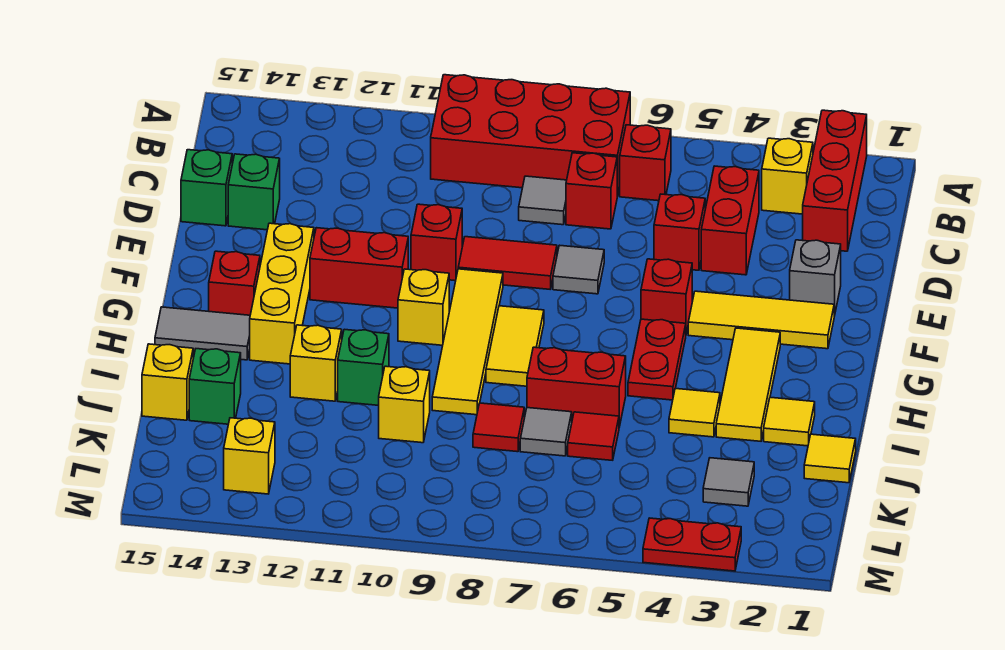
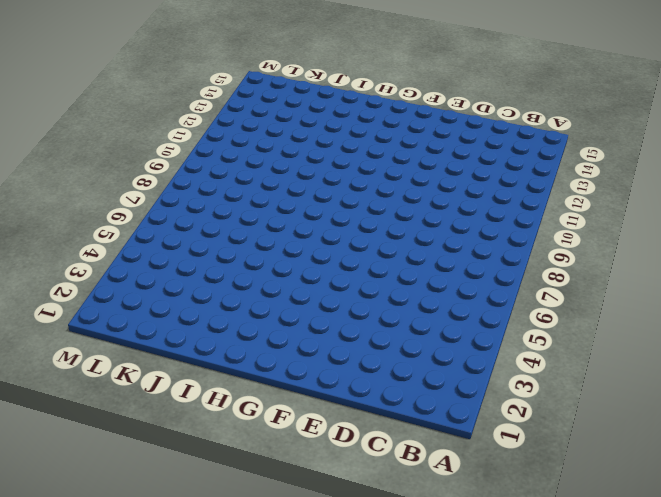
none -> red 1x3 brick [803,110,867,251]
none -> red 2x4 brick [431,75,630,196]
none -> yellow 1x1 brick [762,138,813,214]
none -> red 1x1 brick [620,125,671,201]

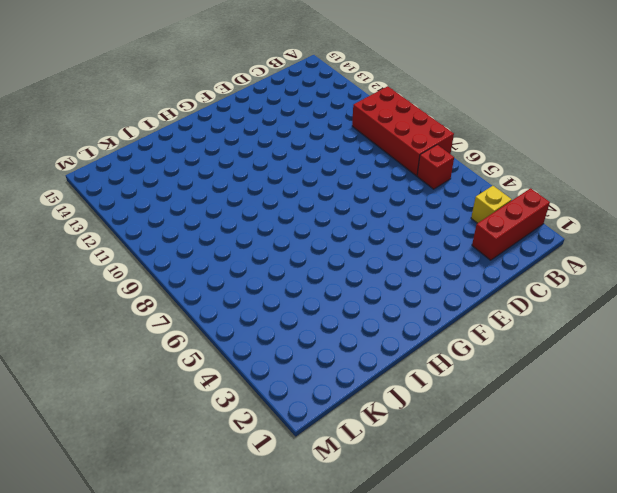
none -> red 1x2 brick [701,166,759,275]
none -> red 1x1 brick [566,153,617,229]
none -> grey 1x1 tile [519,176,567,225]
none -> red 1x1 brick [654,194,705,270]

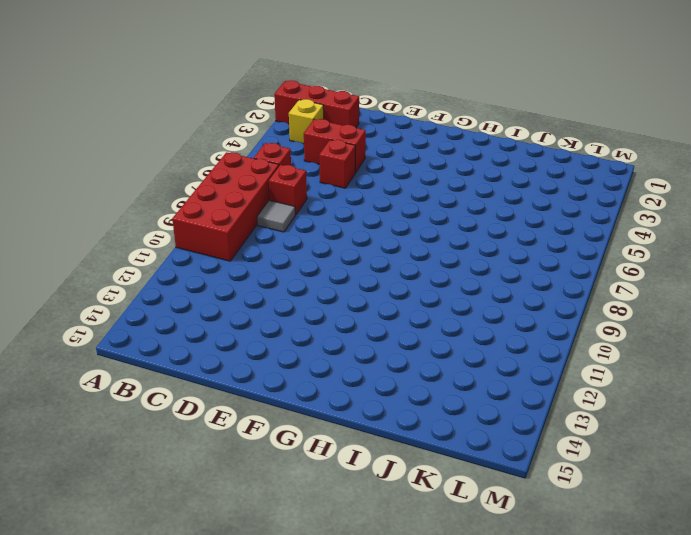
none -> green 1x1 brick [228,154,280,230]
none -> green 1x1 brick [181,150,232,226]
none -> grey 1x1 brick [790,240,841,316]
none -> grey 1x1 tile [553,245,604,294]

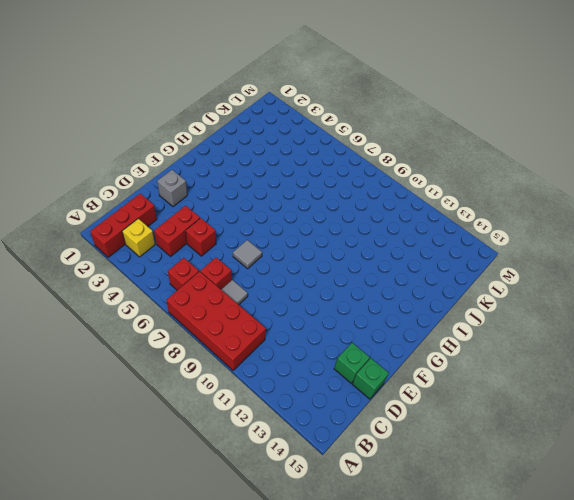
none -> red 1x2 tile [458,237,557,289]
none -> red 1x1 brick [411,204,462,281]
none -> yellow 1x3 tile [688,291,834,349]
none -> red 1x1 brick [641,259,692,334]

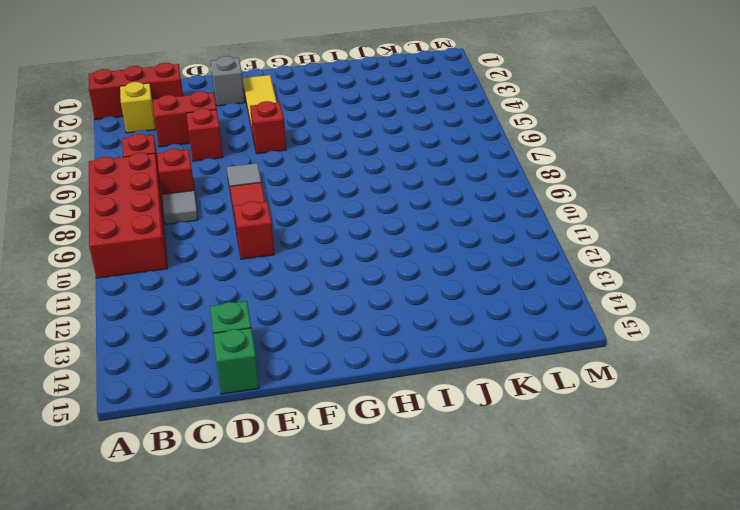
none -> yellow 1x4 tile [432,269,503,415]
none -> red 1x2 brick [310,228,408,308]
none -> yellow 1x3 brick [250,223,314,364]
none -> yellow 1x3 tile [716,328,780,441]

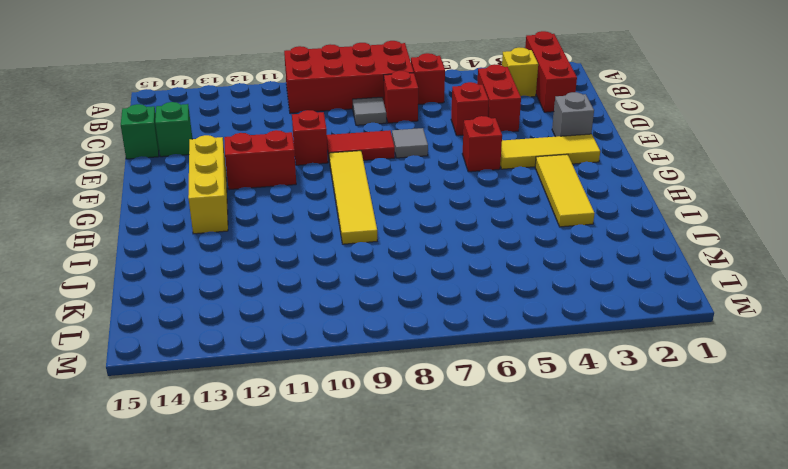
none -> red 1x2 plate [628,319,686,400]
none -> yellow 1x2 tile [486,306,544,386]
none -> yellow 1x1 brick [398,269,449,345]
none -> red 1x1 brick [209,251,260,315]

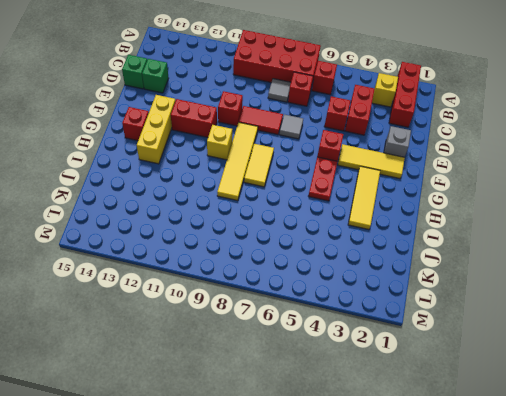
none -> grey 1x2 tile [155,307,250,360]
none -> yellow 1x1 tile [764,397,815,446]
none -> yellow 1x1 tile [669,388,720,437]
none -> red 1x2 brick [527,347,626,427]

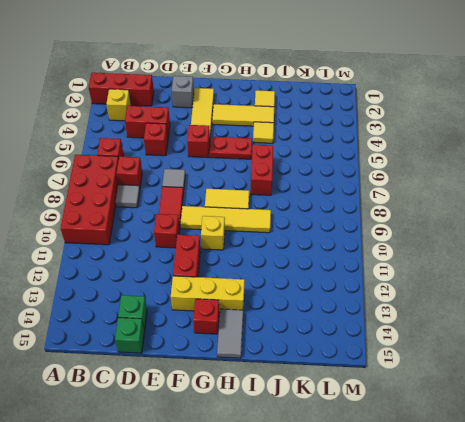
none -> green 1x1 brick [338,329,389,405]
none -> yellow 1x1 brick [290,325,342,401]
none -> yellow 1x1 tile [804,434,856,483]
none -> red 1x1 tile [568,412,619,460]

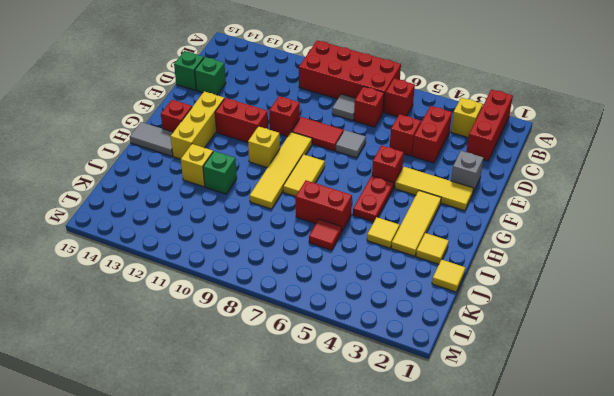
none -> grey 1x1 tile [520,408,572,456]
none -> red 1x1 tile [473,403,524,452]
none -> yellow 1x1 brick [379,366,430,443]
none -> green 1x1 brick [189,349,241,424]

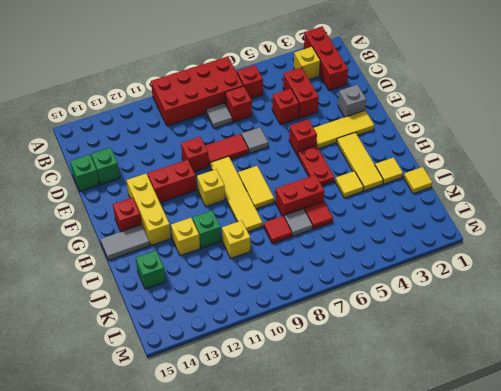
none -> yellow 1x1 brick [142,344,193,420]
none -> grey 1x1 tile [703,458,754,506]
none -> yellow 1x1 brick [224,418,275,494]
none -> red 1x2 plate [643,518,741,571]

